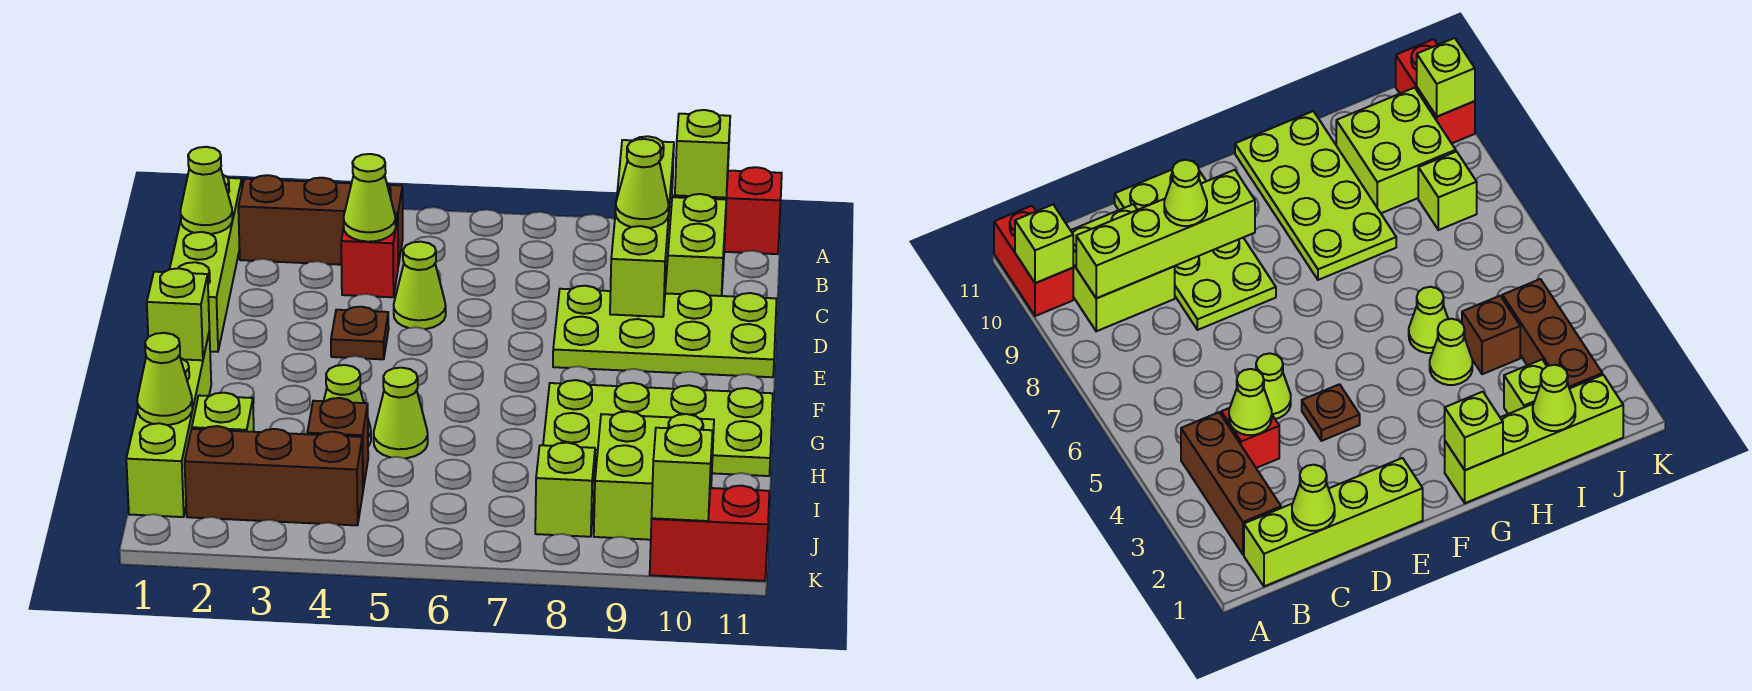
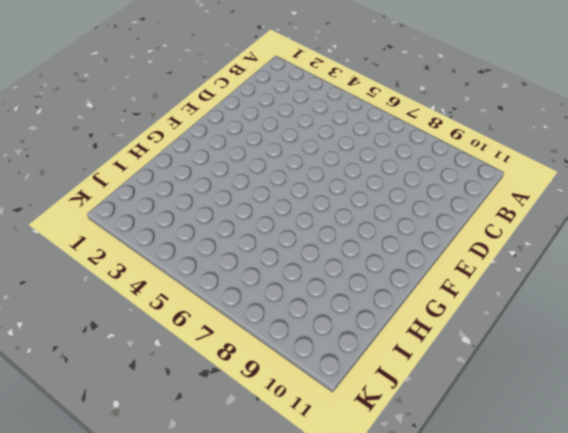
none -> red 1x2 brick [675,167,782,254]
none -> lime 1x4 brick [170,175,242,352]
none -> brown 1x3 brick [238,175,403,266]

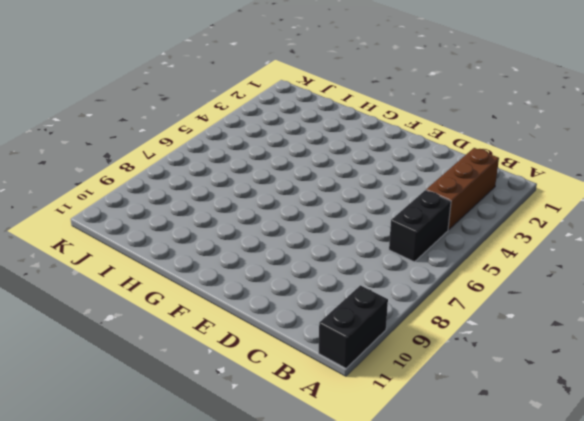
black 1x2 brick [319,285,388,368] -> red 1x2 brick [675,167,782,254]
black 1x2 brick [389,190,451,262] -> none
none -> lime 1x4 brick [170,175,242,352]
none -> lime 2x2 brick [665,194,726,296]
none -> red 1x1 brick [341,215,398,297]

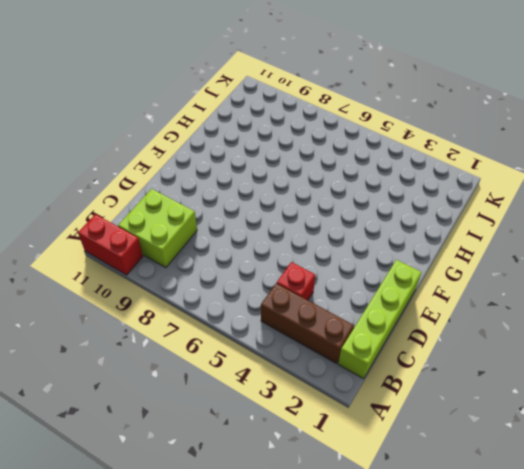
none -> lime 1x1 cone [394,242,446,329]
none -> lime 2x4 plate [553,286,776,377]
none -> brown 1x1 plate [331,307,389,359]

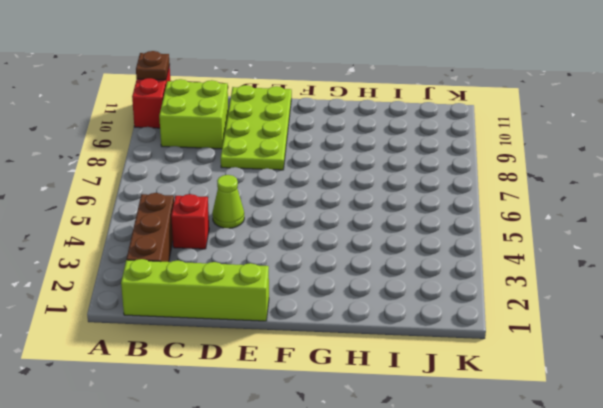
brown 1x1 plate [136,51,170,80] -> brown 1x1 plate moved to [331,307,389,359]
none -> lime 1x4 brick [126,332,211,517]
none -> lime 2x4 plate [543,380,773,476]
none -> lime 1x1 cone [324,365,371,446]

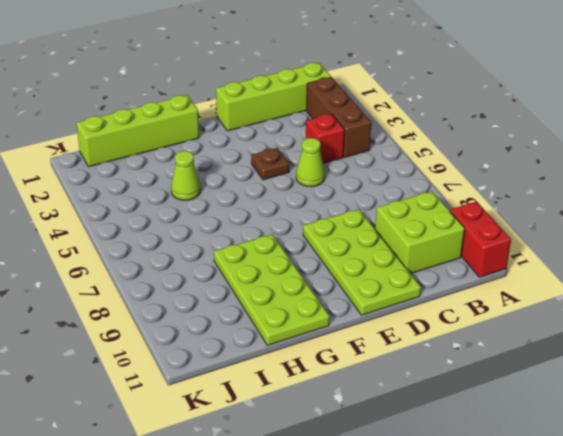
none -> lime 1x1 cone [374,368,428,458]
none -> lime 1x1 brick [192,393,254,432]
none -> brown 1x1 brick [307,398,368,489]

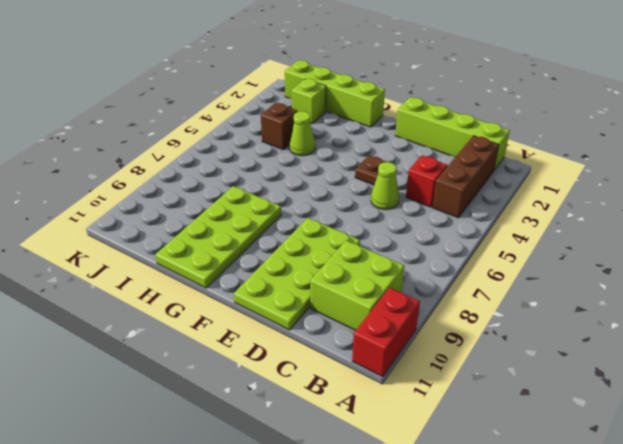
none -> lime 1x1 cone [374,368,428,458]
none -> lime 2x2 brick [594,411,714,540]
none -> brown 1x3 brick [185,426,363,525]

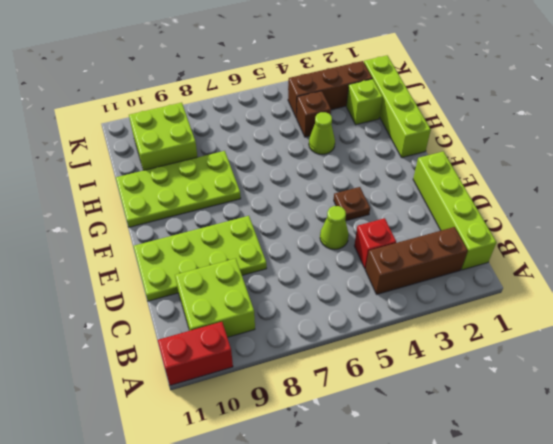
none -> lime 1x1 cone [374,368,428,458]
none -> lime 1x1 brick [535,443,595,537]
none -> red 1x2 brick [650,486,769,581]

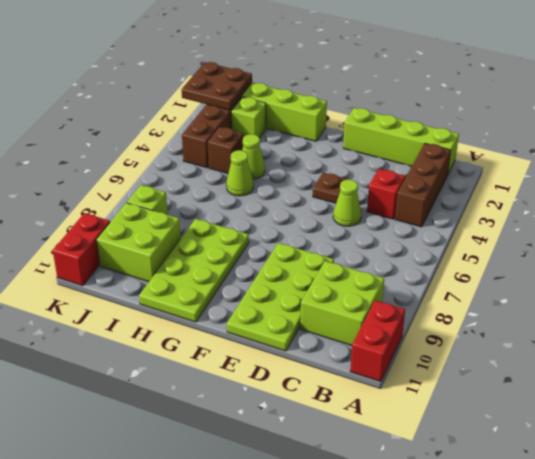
brown 2x2 plate [181,62,252,110] -> none
none -> lime 1x1 brick [675,110,730,198]
none -> lime 1x4 brick [610,136,674,317]
none -> lime 1x1 cone [181,147,232,234]

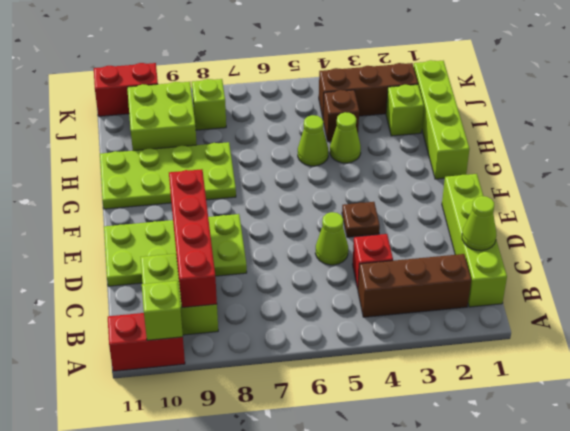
red 1x4 brick [169,169,217,307] -> lime 1x4 brick [610,136,674,317]
none -> lime 1x1 cone [344,154,396,242]
none -> lime 1x1 brick [147,268,209,360]
none -> lime 1x1 cone [137,333,192,425]

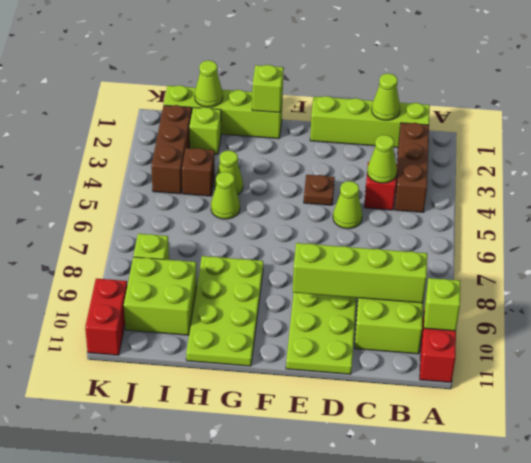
none -> lime 1x1 brick [652,425,713,521]
none -> lime 1x1 cone [615,139,669,228]

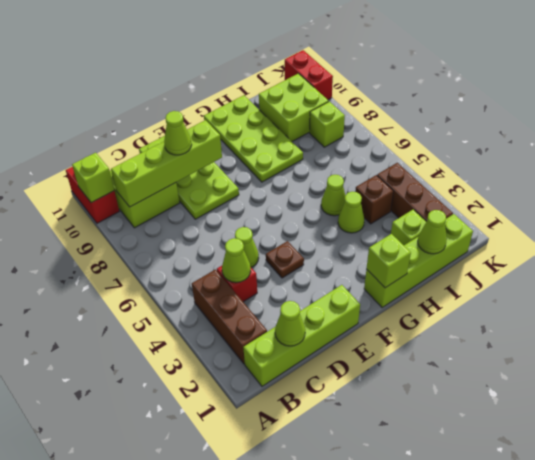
none -> lime 1x1 brick [652,425,713,521]

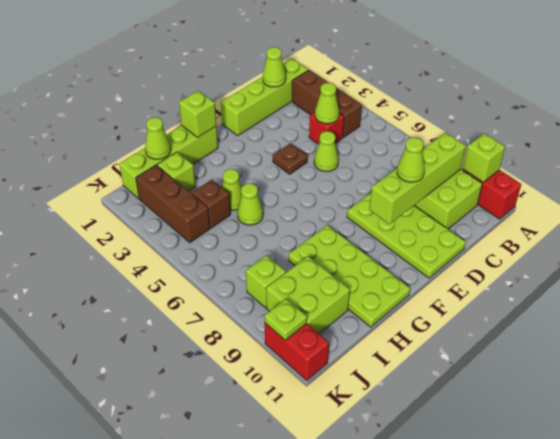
lime 1x1 plate [264,299,307,340] -> lime 1x1 brick [652,425,713,521]

